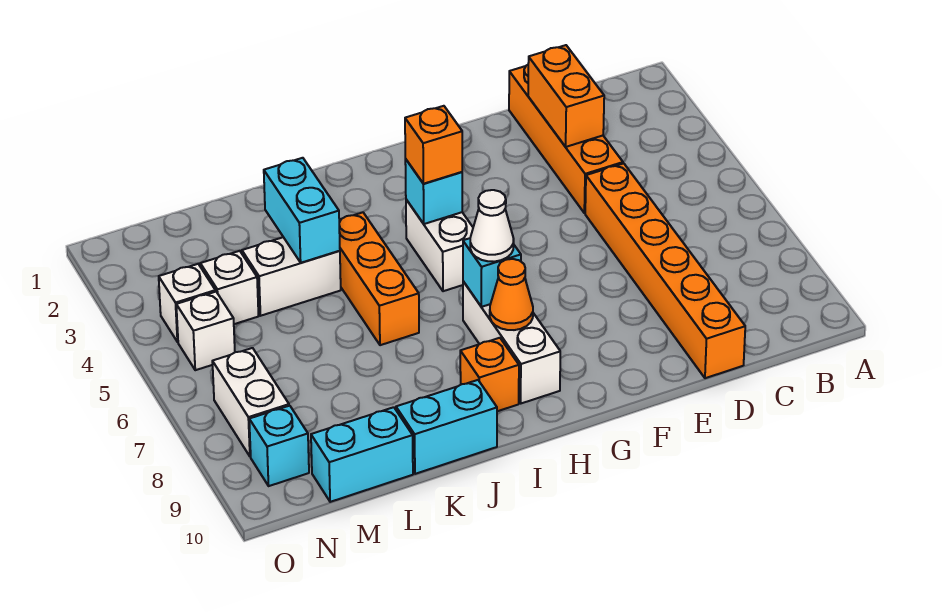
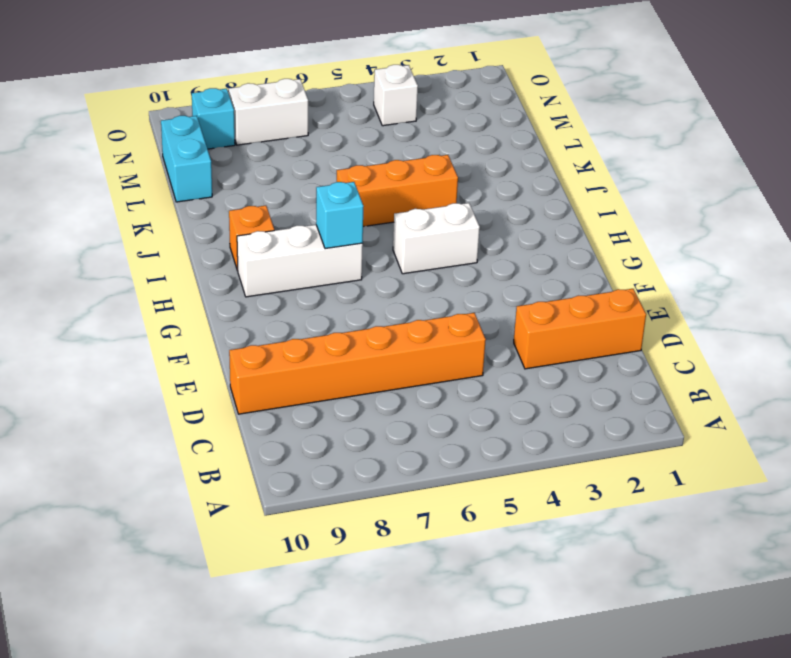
orange 1x3 brick [514,289,646,369] -> orange 1x4 brick [509,65,623,213]
none -> cyan 1x2 brick [396,380,497,474]
none -> white 1x2 brick [242,237,341,316]
none -> white 1x1 brick [200,251,258,324]

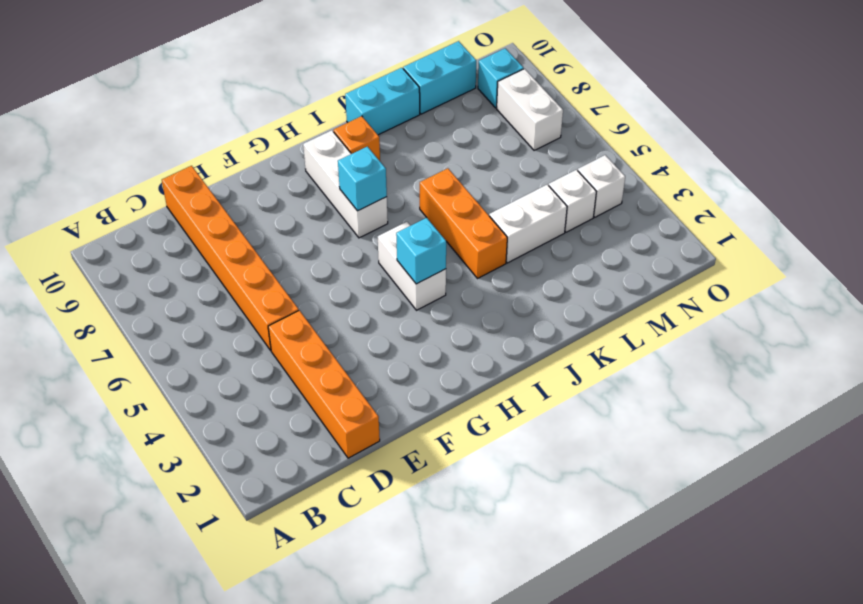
none -> white 1x1 brick [176,292,235,370]
none -> orange 1x2 brick [528,45,604,147]
none -> orange 1x1 cone [490,259,533,330]

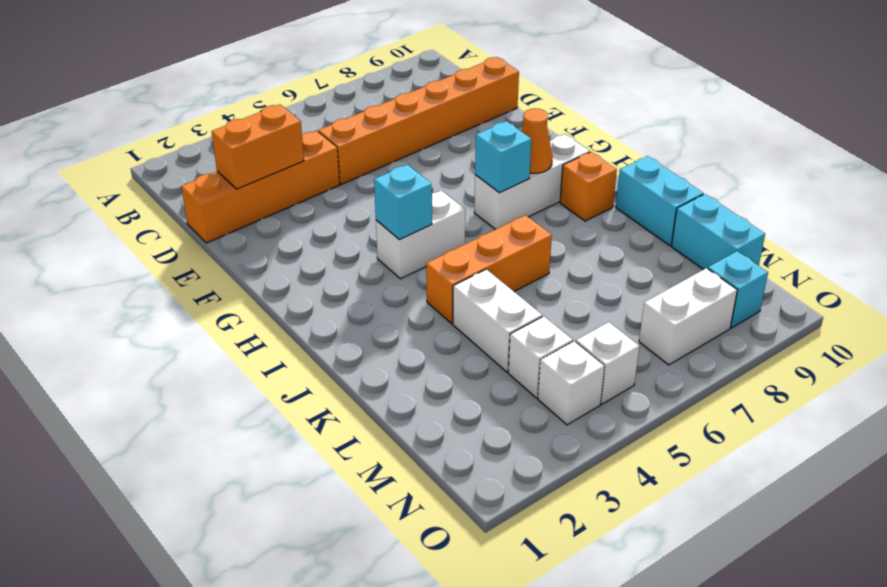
none -> cyan 1x2 brick [264,158,340,263]
none -> orange 1x1 brick [405,106,462,184]
none -> white 1x1 cone [470,190,514,262]

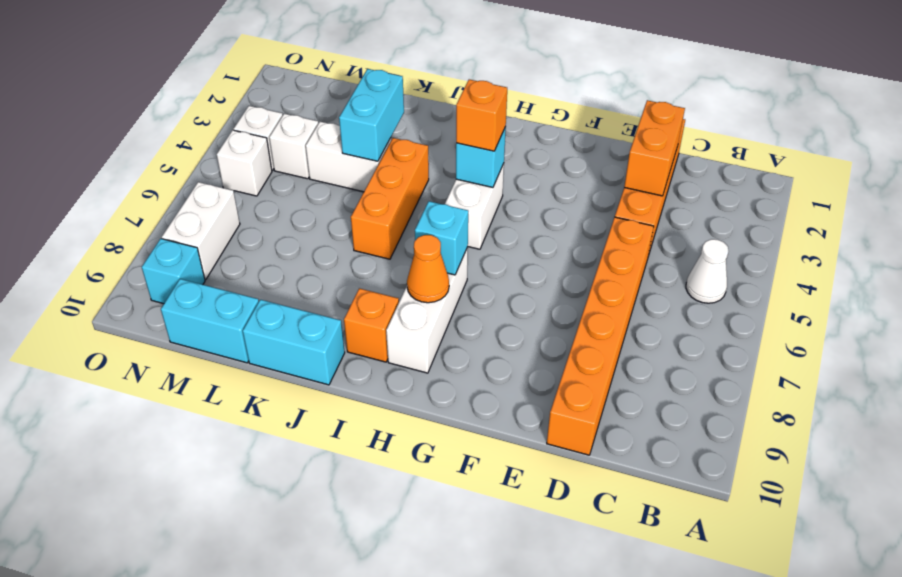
white 1x1 cone [686,239,728,303] -> white 1x1 cone moved to [470,190,514,262]

